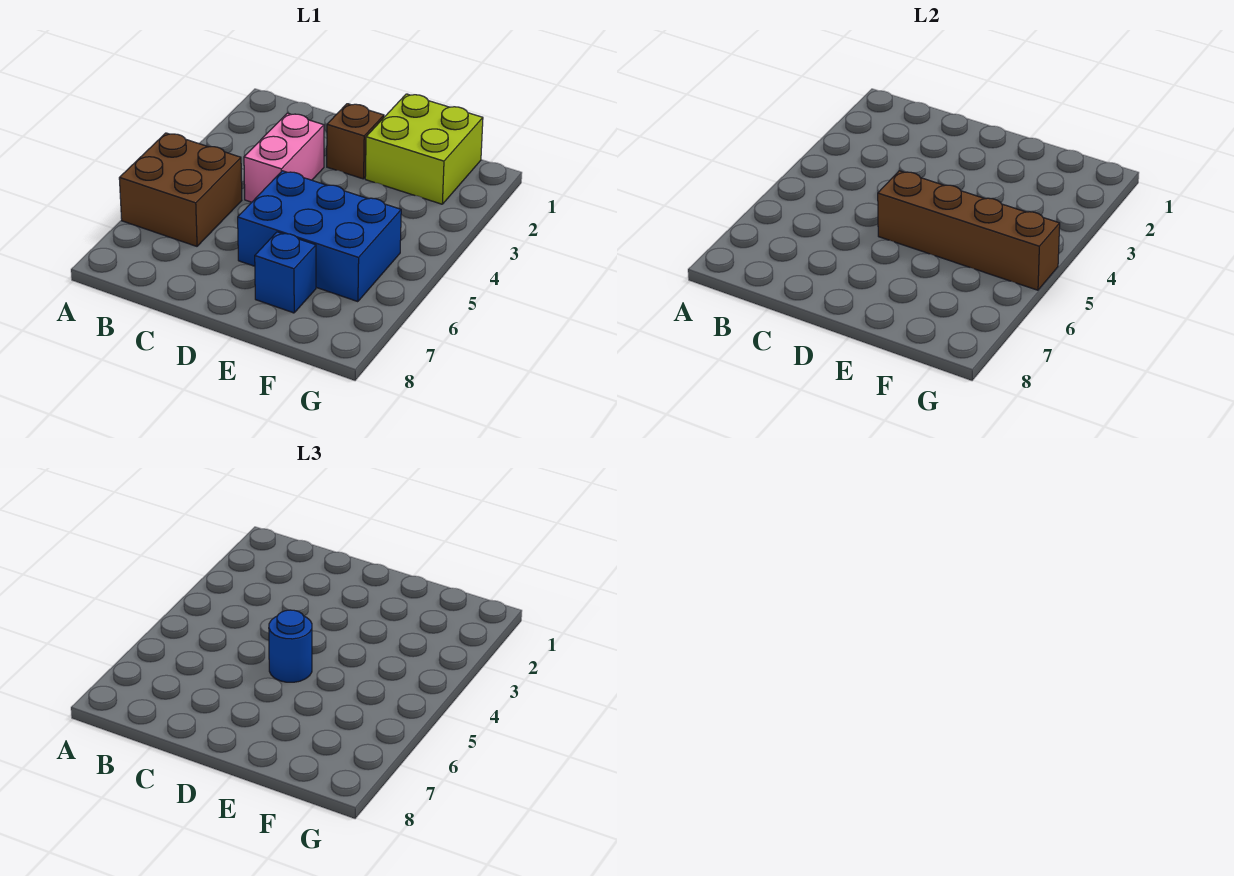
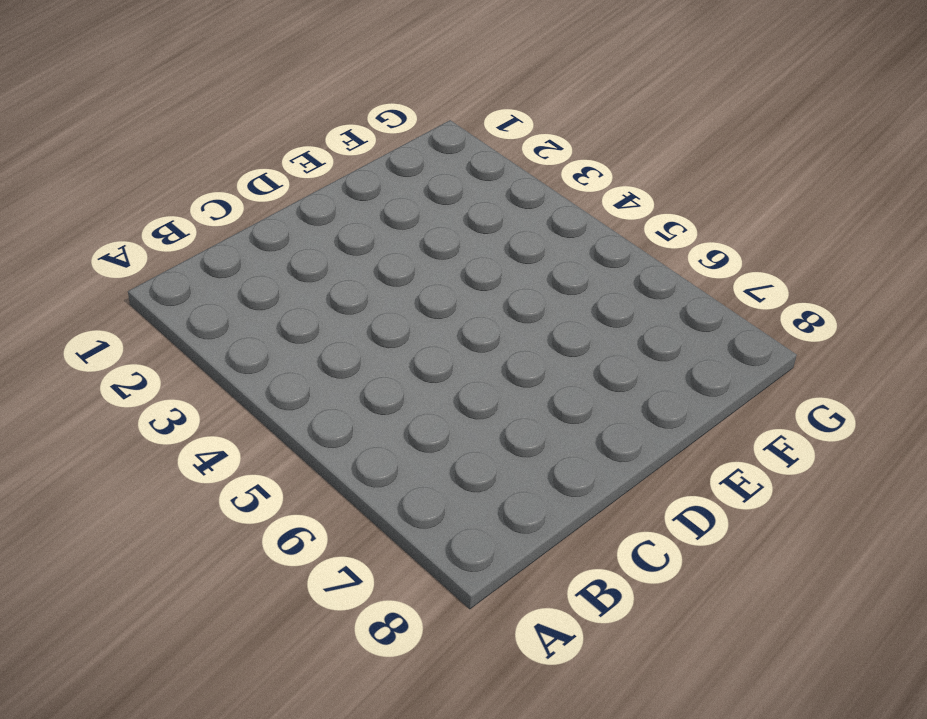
none -> brown 2x2 brick [119,133,242,246]
none -> pink 1x2 brick [244,113,324,202]

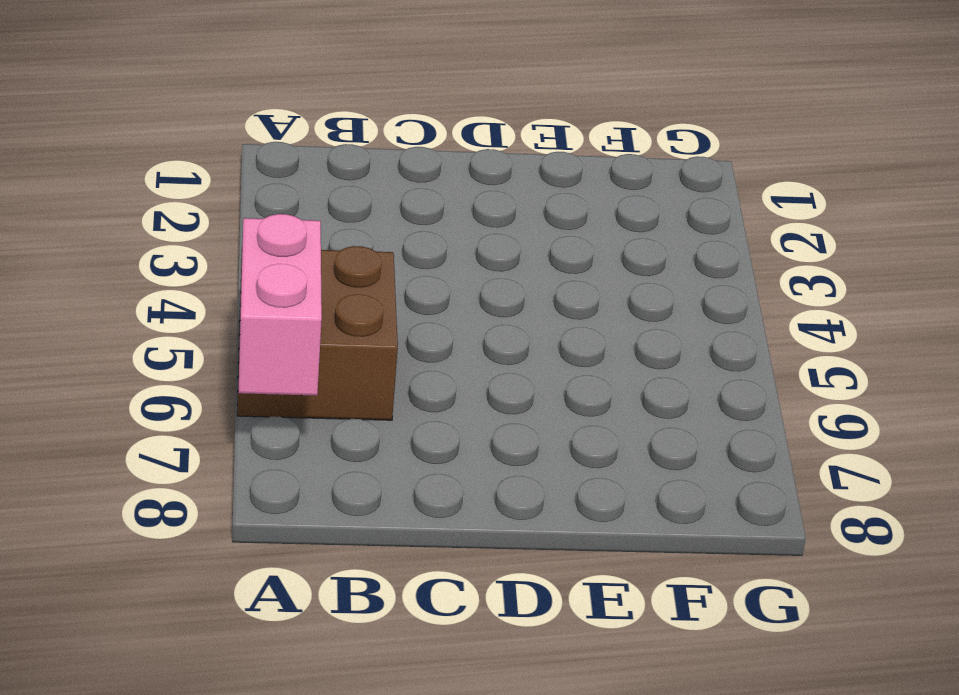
pink 1x2 brick [238,214,322,396] -> pink 1x2 brick moved to [244,113,324,202]
none -> brown 1x1 brick [327,104,384,179]
none -> blue 2x3 brick [238,171,401,302]

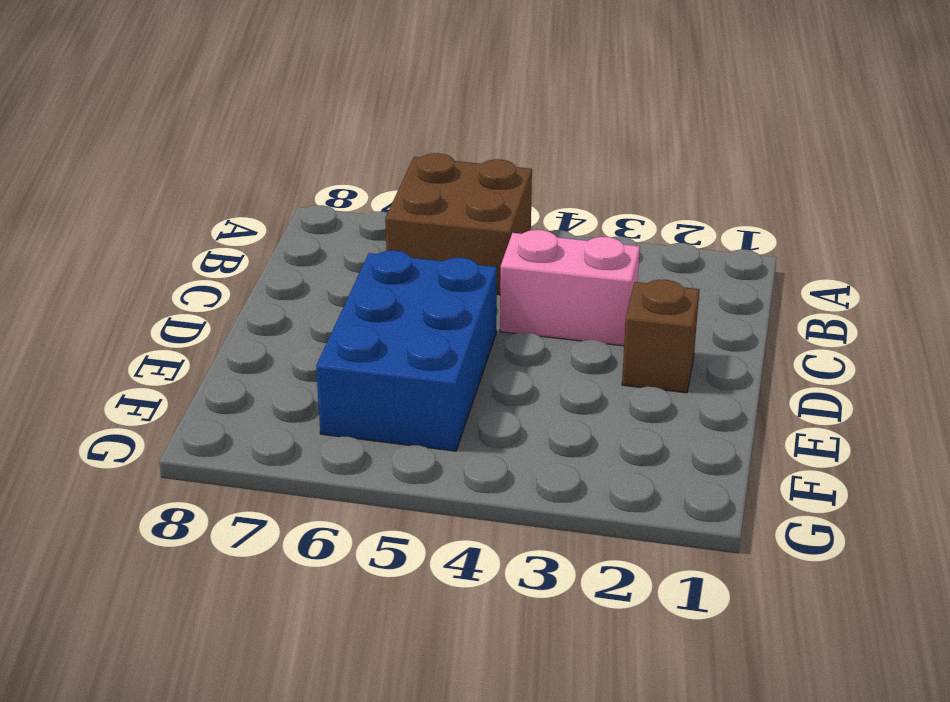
none -> lime 2x2 brick [365,94,483,204]
none -> blue 1x1 brick [255,232,316,313]

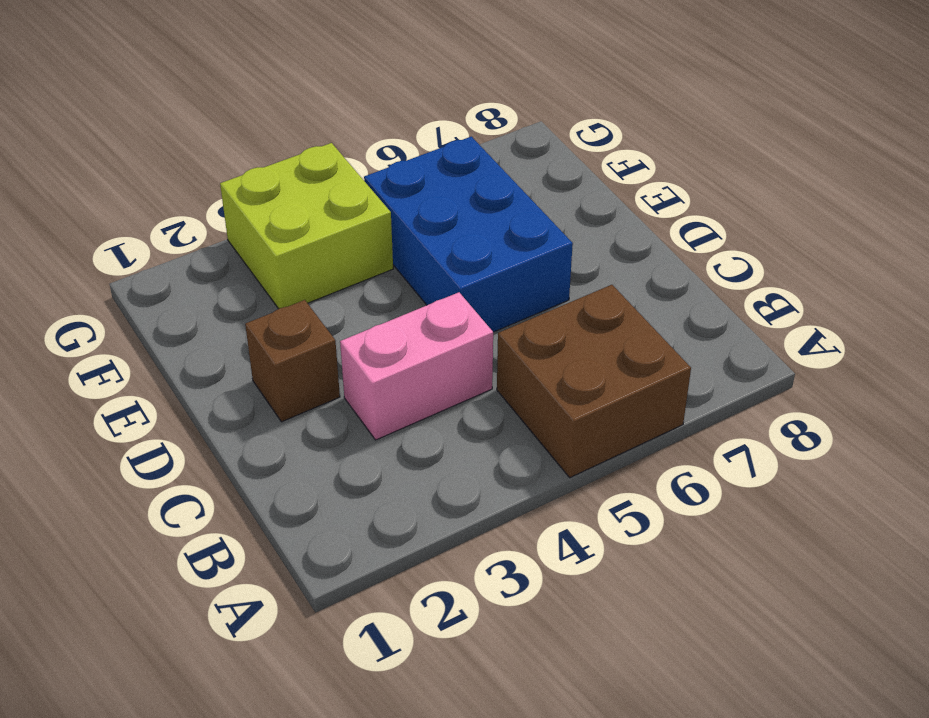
lime 2x2 brick [220,143,393,309] -> lime 2x2 brick moved to [365,94,483,204]
none -> blue 1x1 brick [255,232,316,313]
none -> brown 1x4 brick [878,171,1060,290]

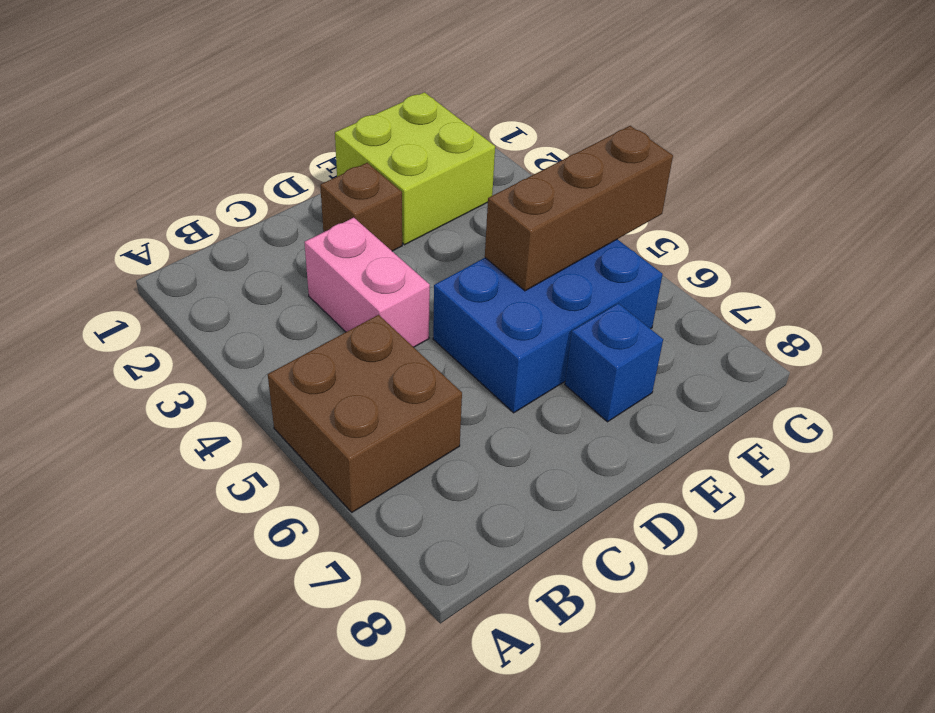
brown 1x3 brick [485,126,673,291] -> brown 1x4 brick [878,171,1060,290]
none -> blue 1x1 round brick [269,610,312,682]

